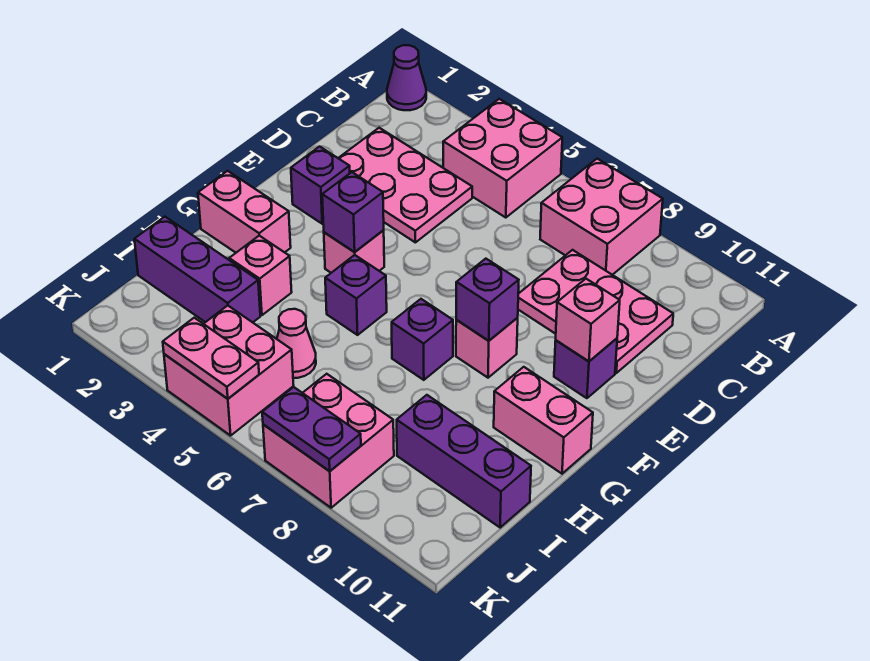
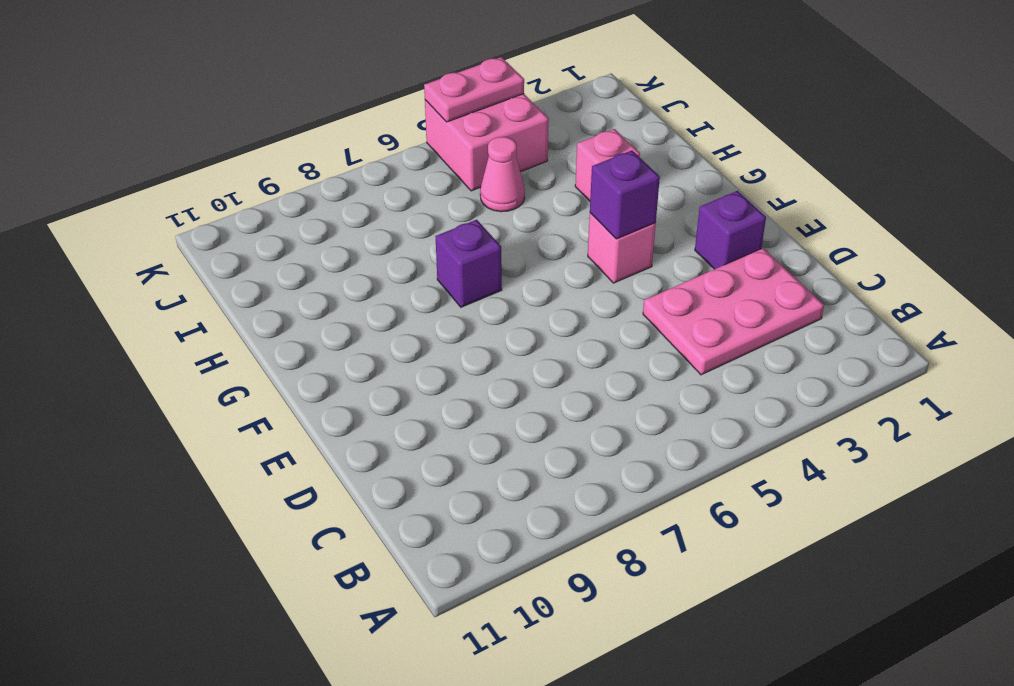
none -> purple 1x1 cone [387,45,426,110]
none -> pink 2x2 brick [443,99,562,218]
none -> pink 2x2 brick [540,159,663,275]

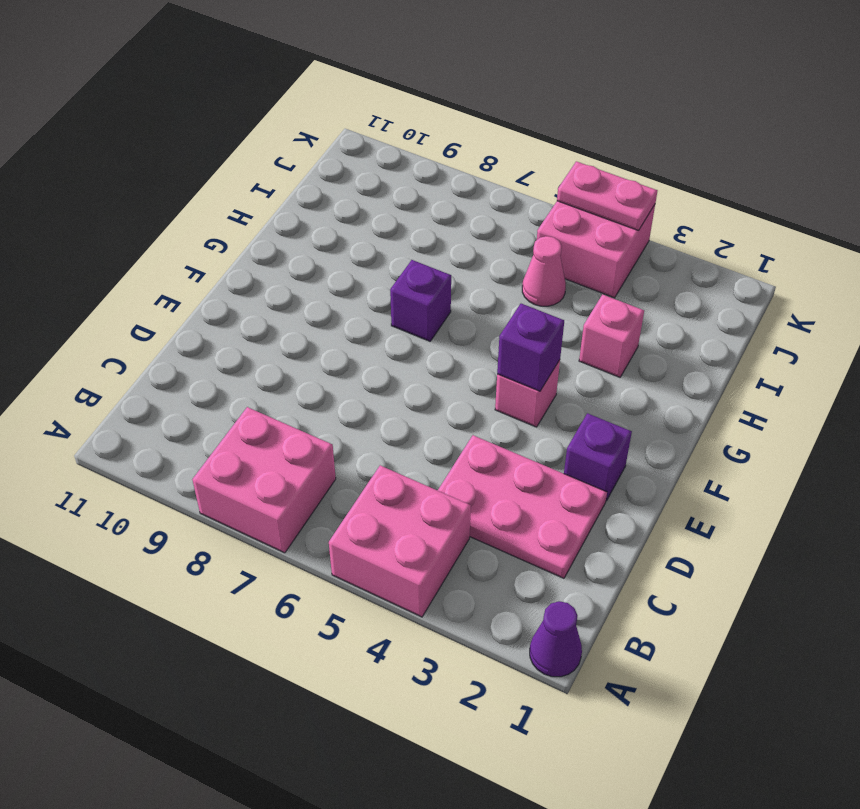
none -> pink 2x3 plate [518,250,673,373]
none -> purple 1x1 brick [554,338,617,398]
none -> pink 1x1 brick [456,318,518,378]

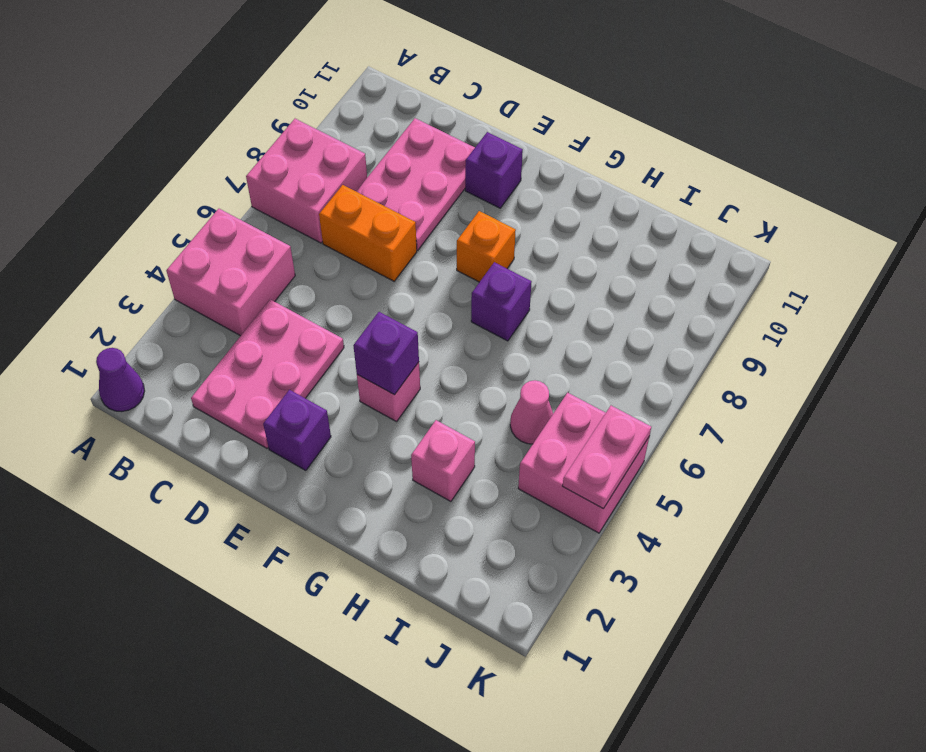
orange 1x2 brick [319,185,417,281] -> none
orange 1x1 brick [457,211,516,282] -> pink 1x1 brick [456,318,518,378]
none -> pink 1x2 brick [198,171,291,253]
none -> purple 1x1 brick [325,255,387,335]
none -> pink 1x2 brick [494,367,593,474]

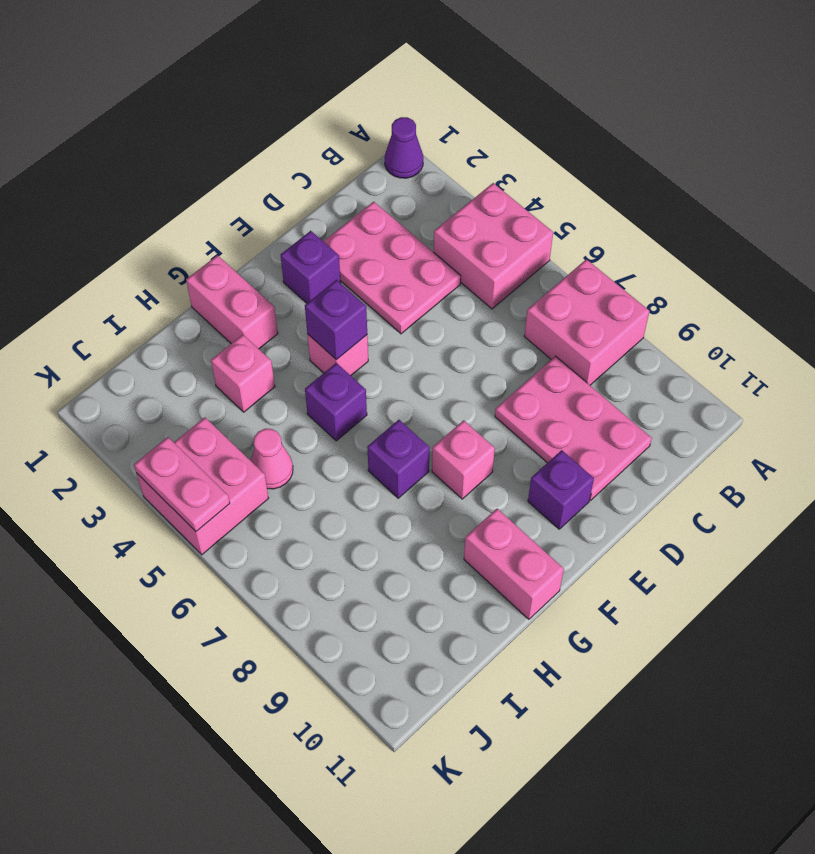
none -> purple 1x3 brick [134,217,260,322]
none -> purple 1x3 brick [397,395,531,528]
none -> pink 2x2 brick [263,374,394,508]

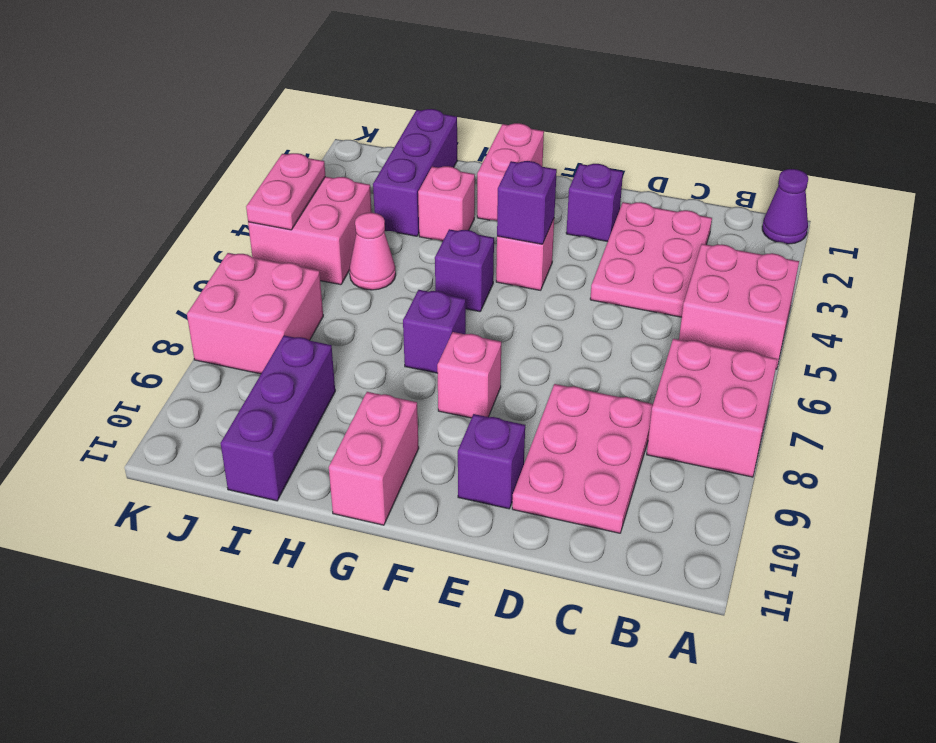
none -> pink 1x1 brick [556,279,620,361]
none -> purple 1x1 brick [456,259,519,341]
none -> purple 1x2 plate [262,387,361,471]

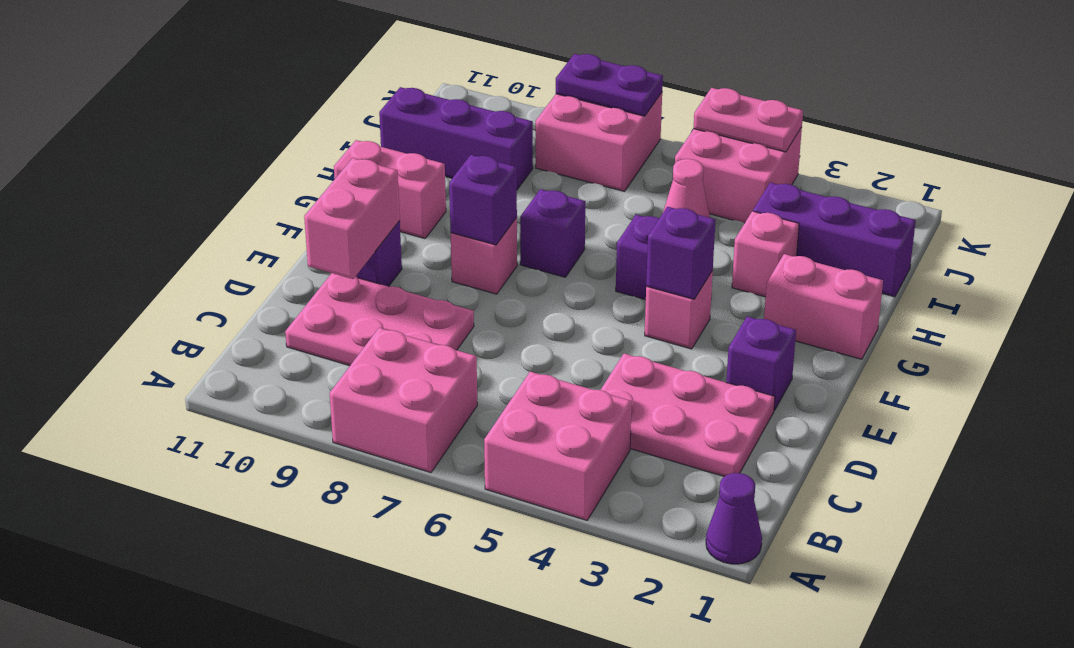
pink 1x2 brick [304,158,400,279] -> pink 1x1 brick [556,279,620,361]

